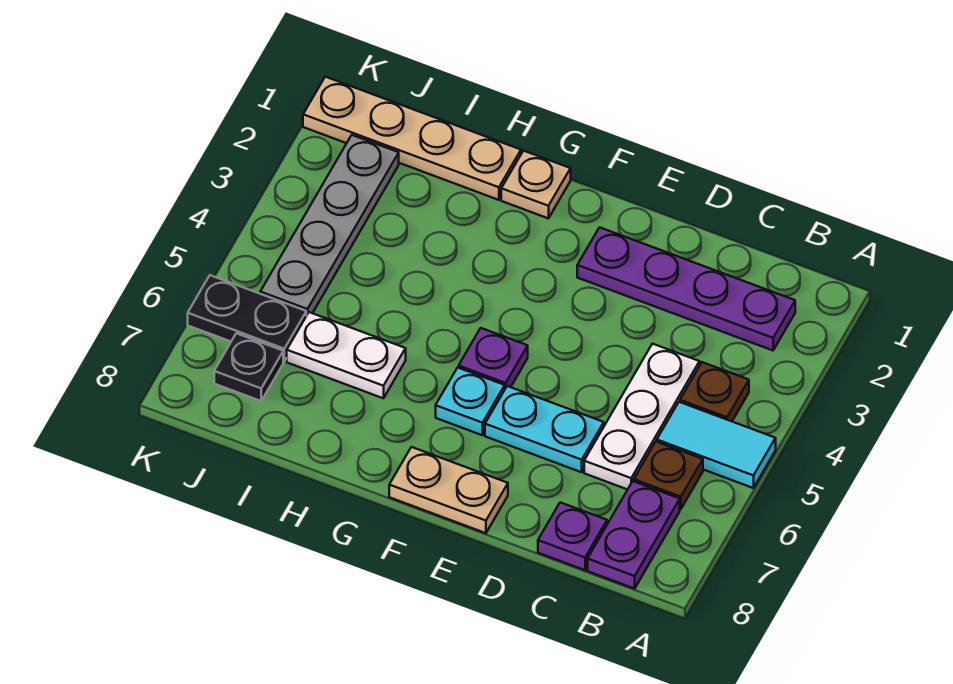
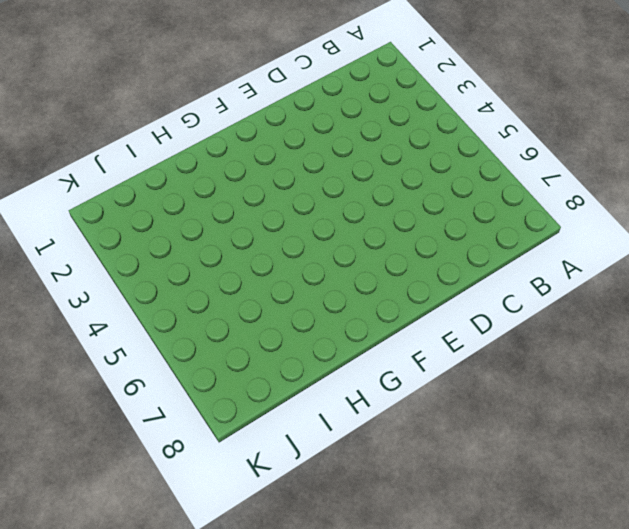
none -> cyan 1x2 tile [657,402,776,488]
none -> purple 1x4 plate [577,227,795,350]
none -> brown 1x1 plate [680,362,749,421]

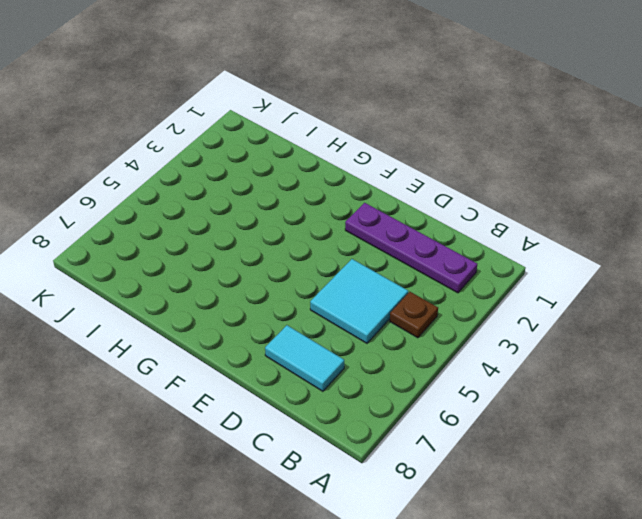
cyan 2x2 tile [310,259,408,343] -> white 1x3 plate [584,344,700,490]
cyan 1x2 tile [265,325,344,391] -> cyan 1x2 tile moved to [657,402,776,488]
none -> brown 1x1 plate [634,442,703,509]
none -> purple 1x2 plate [588,481,680,589]
none -> purple 1x1 plate [538,502,607,570]

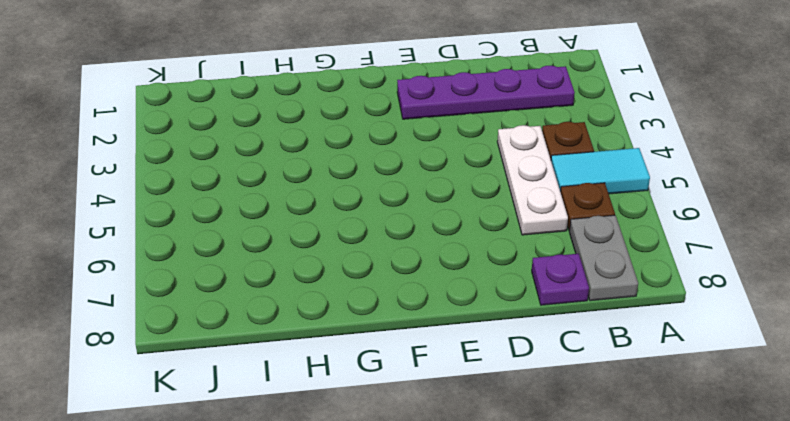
grey 1x2 plate [569,215,638,301] -> purple 1x2 plate [588,481,680,589]
none -> cyan 1x2 plate [485,386,604,472]
none -> tan 1x2 plate [389,447,508,533]
none -> purple 1x1 plate [459,328,528,389]

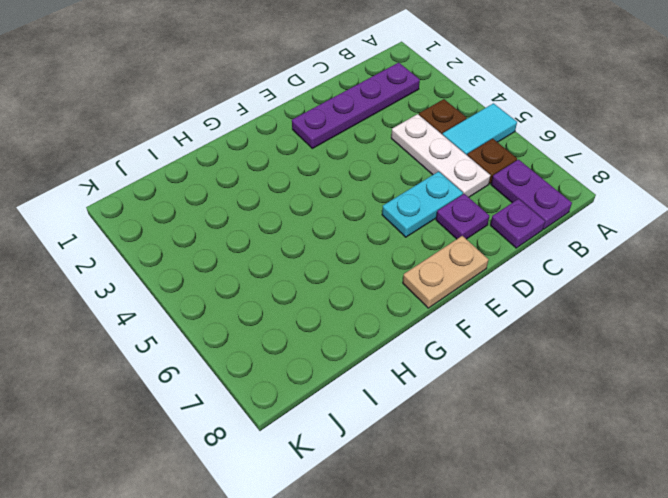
purple 1x1 plate [436,194,489,239] -> purple 1x1 plate moved to [459,328,528,389]
none -> cyan 1x1 plate [436,368,505,435]
none -> tan 1x1 plate [501,151,571,218]
none -> tan 1x4 plate [303,77,521,200]

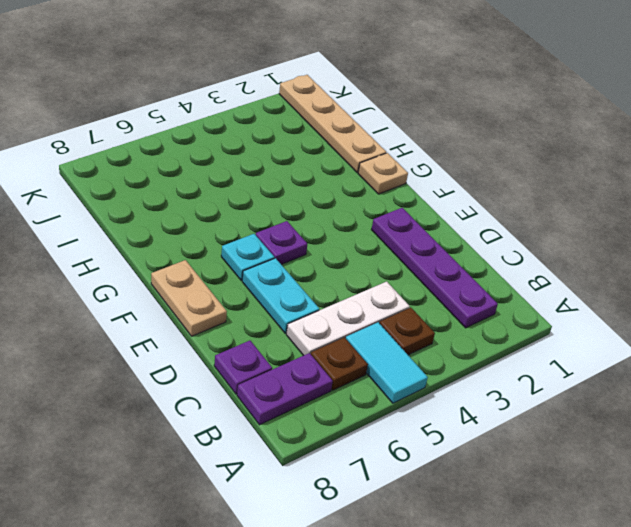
none -> white 1x2 plate [287,312,406,398]
none -> grey 1x4 plate [260,135,399,316]
none -> black 1x2 plate [188,275,306,361]

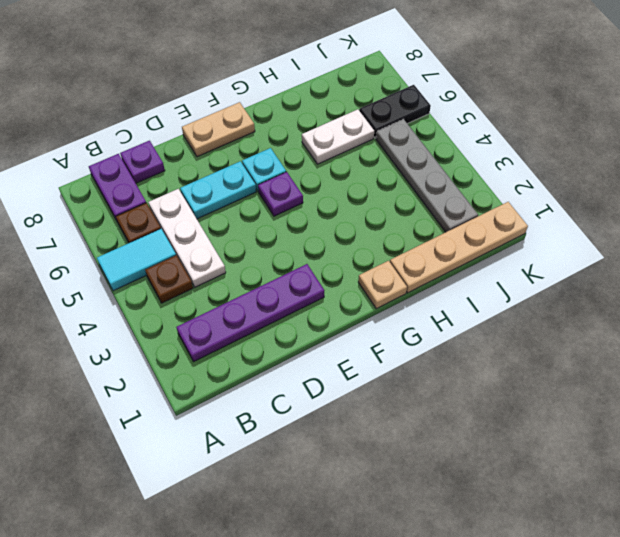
none -> black 1x1 plate [214,333,283,401]

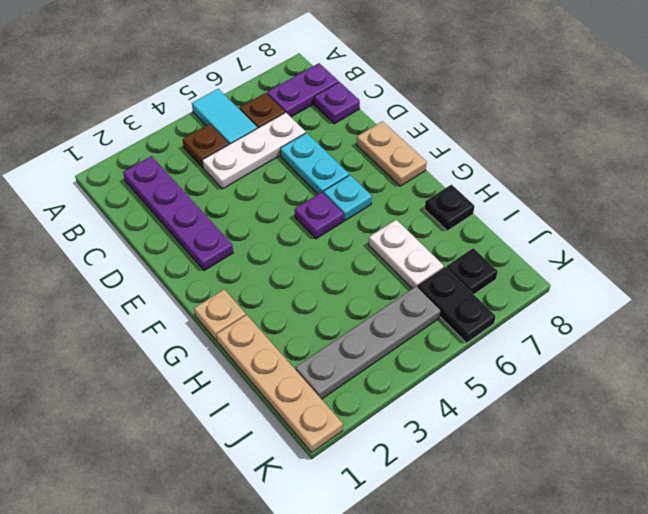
black 1x1 plate [425,185,475,231] -> none

